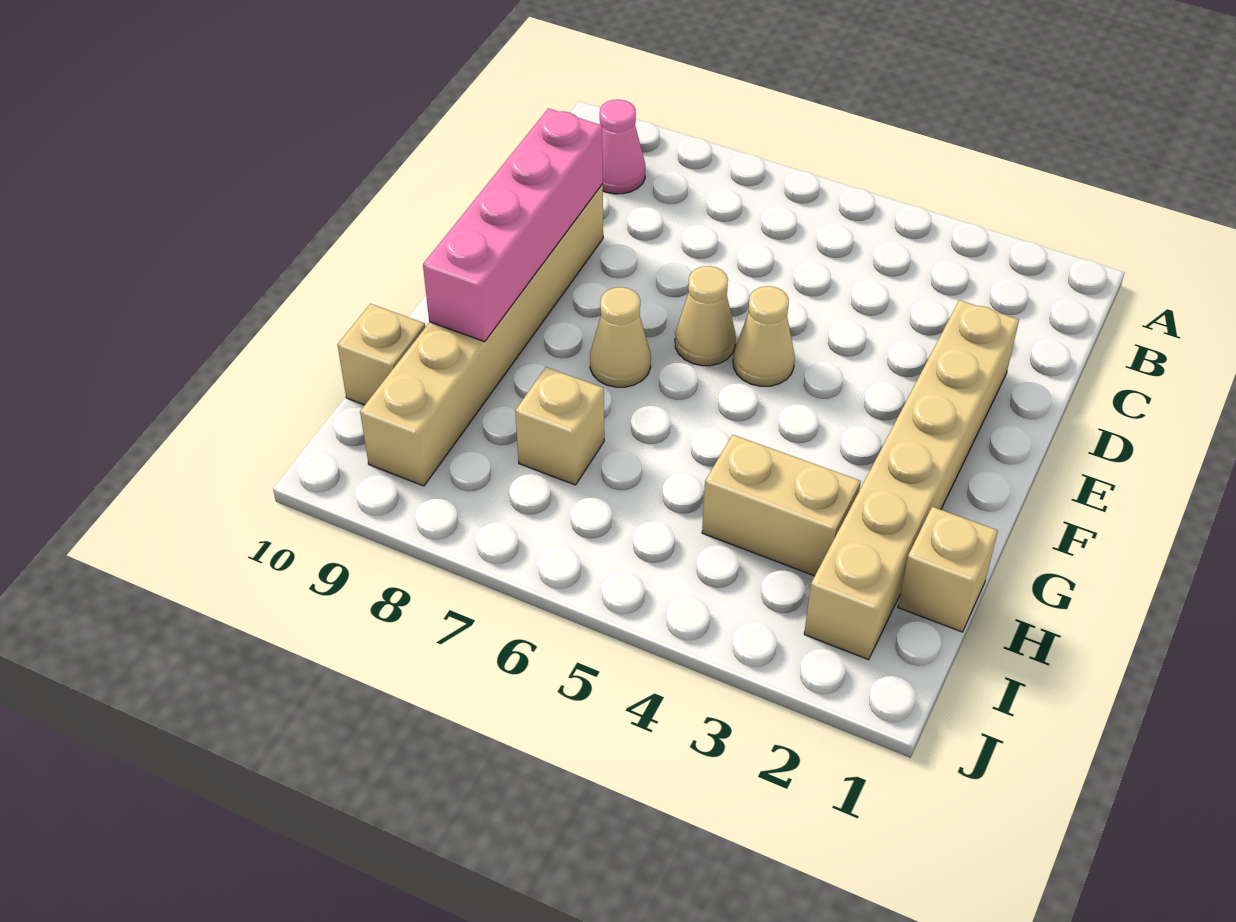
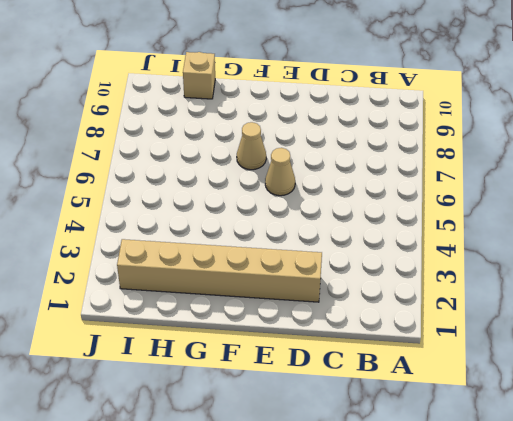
none -> pink 1x1 cone [600,100,645,194]
none -> tan 1x6 brick [360,184,603,486]

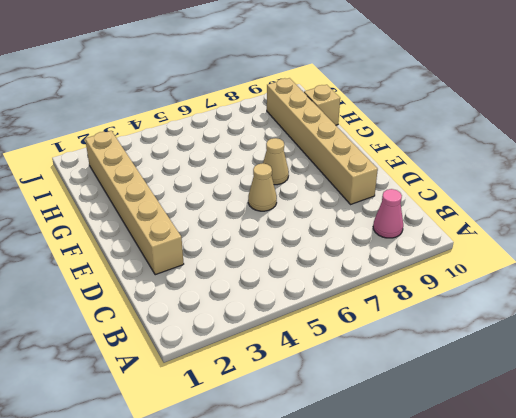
none -> tan 1x1 cone [733,286,795,386]
none -> tan 1x1 brick [898,507,998,632]

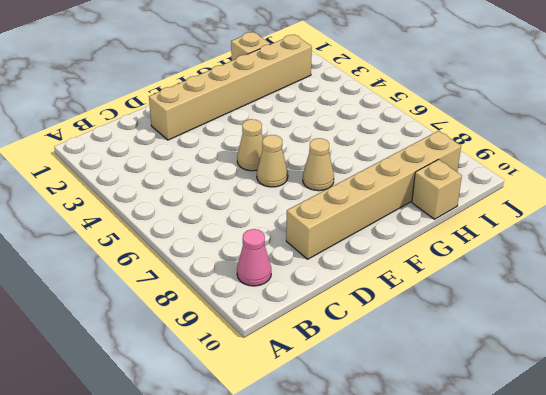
none -> tan 1x2 brick [702,435,861,576]
none -> tan 1x1 brick [515,367,604,485]

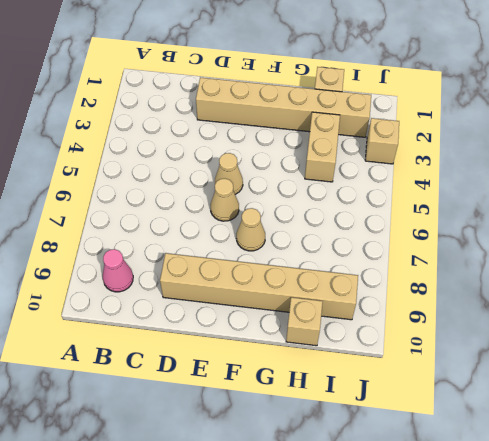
tan 1x1 brick [365,118,399,164] -> tan 1x1 brick moved to [515,367,604,485]
none -> pink 1x4 brick [423,109,603,342]

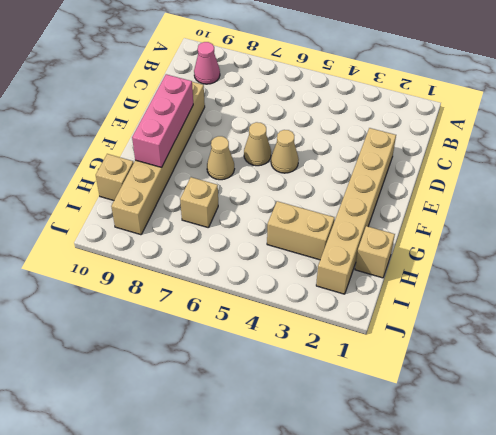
pink 1x3 brick [132,74,193,167] -> pink 1x4 brick [423,109,603,342]

